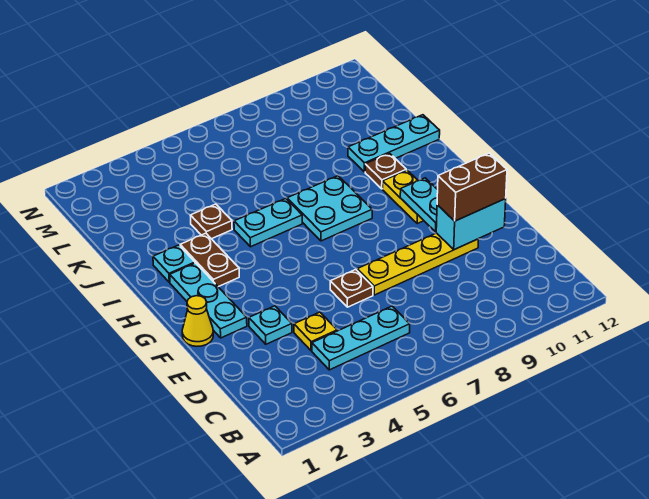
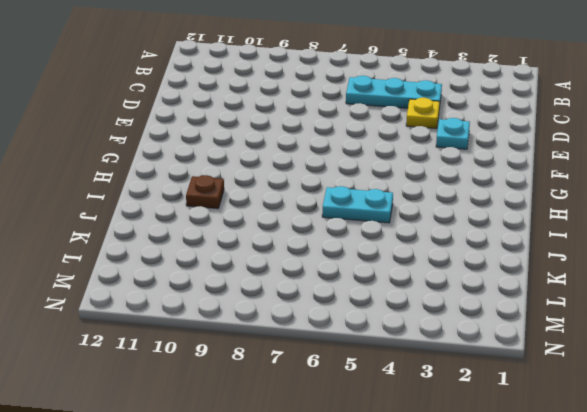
none -> brown 1x1 plate [330,270,373,307]
none -> yellow 1x4 plate [357,233,478,295]
none -> yellow 1x1 cone [182,296,213,346]

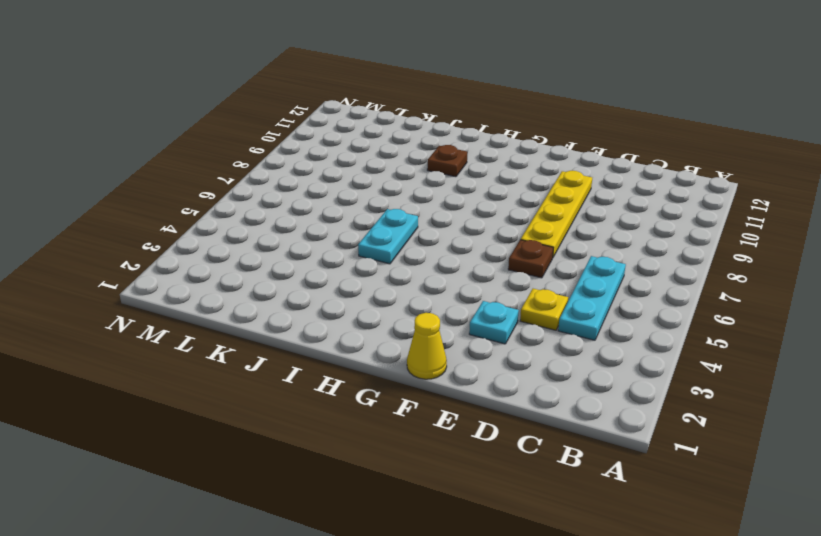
none -> cyan 1x3 plate [170,263,247,338]
none -> yellow 1x2 plate [383,170,424,224]
none -> brown 1x2 plate [180,233,239,287]

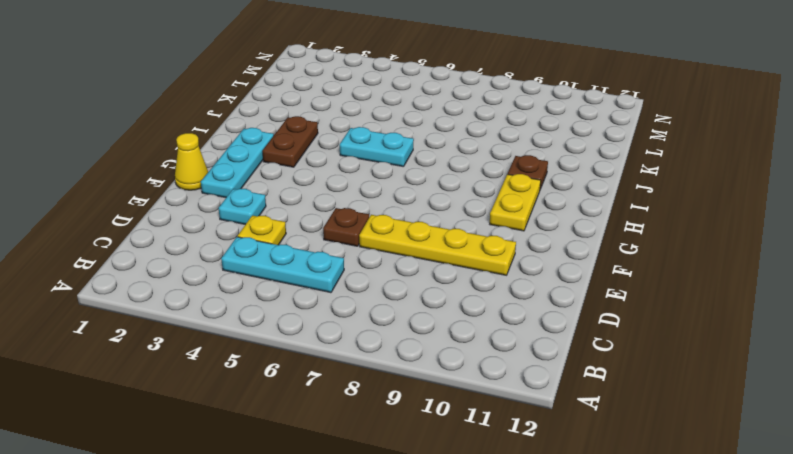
none -> cyan 2x2 plate [287,176,372,241]
none -> cyan 1x1 plate [153,245,195,282]
none -> brown 1x1 plate [190,204,232,239]

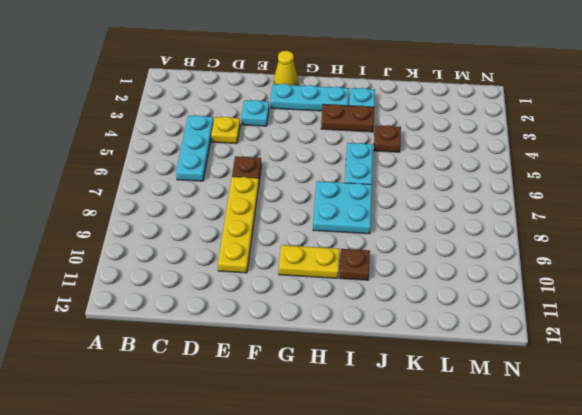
none -> cyan 1x3 plate [348,115,440,172]
none -> cyan 1x2 brick [436,199,506,250]
none -> cyan 1x2 plate [400,178,438,232]

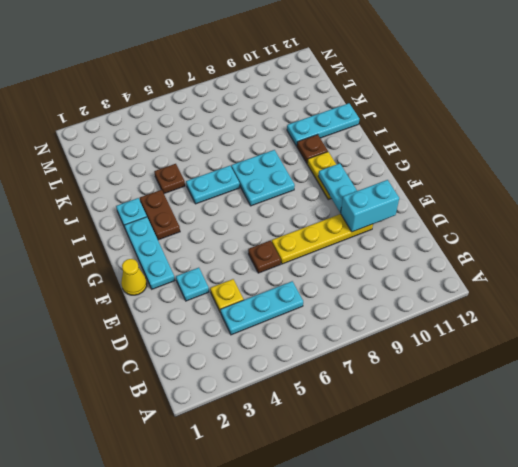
none -> brown 1x2 brick [437,153,507,221]

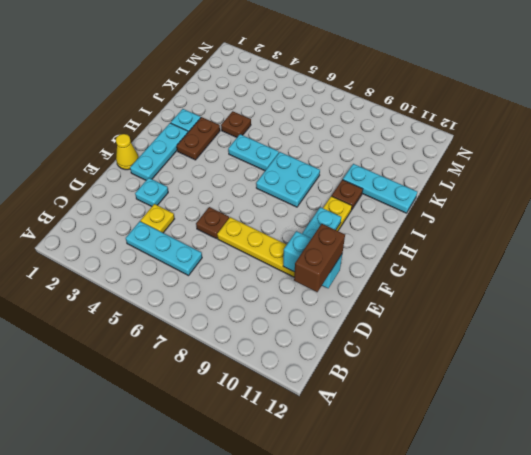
brown 1x2 brick [294,224,345,292] -> brown 1x2 brick turned to [437,153,507,221]

